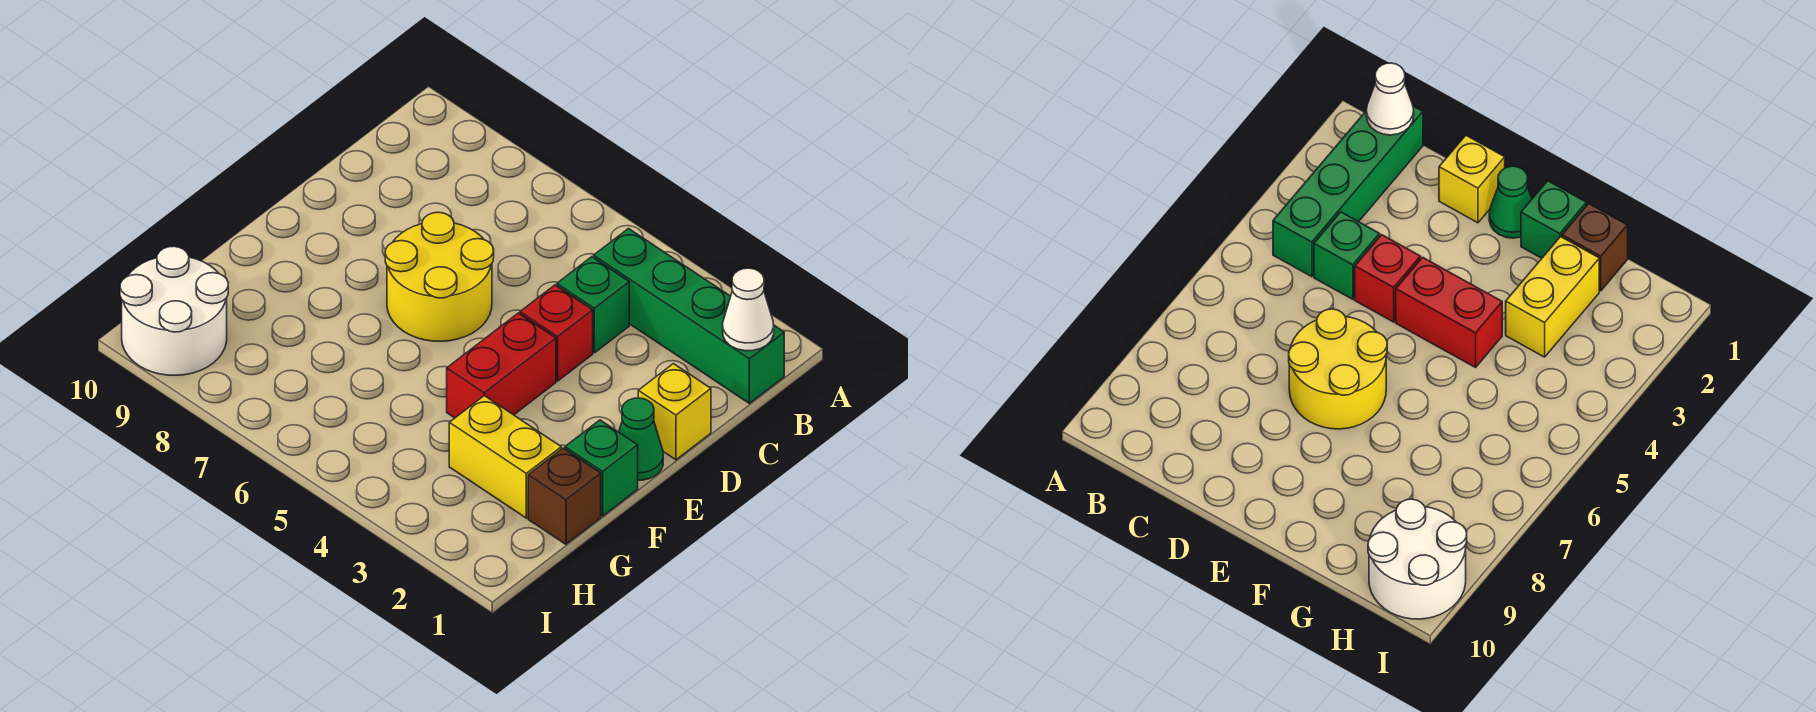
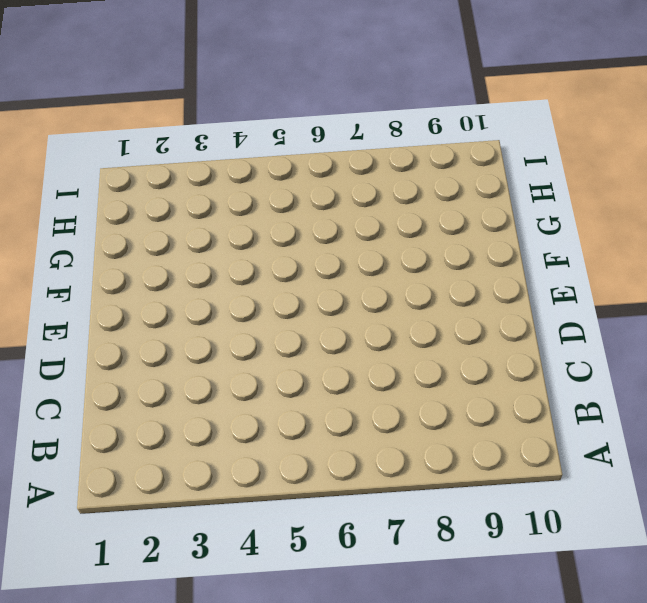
none -> green 1x4 brick [594,229,784,403]
none -> green 1x1 brick [557,257,629,353]
none -> yellow 1x1 brick [638,364,711,460]

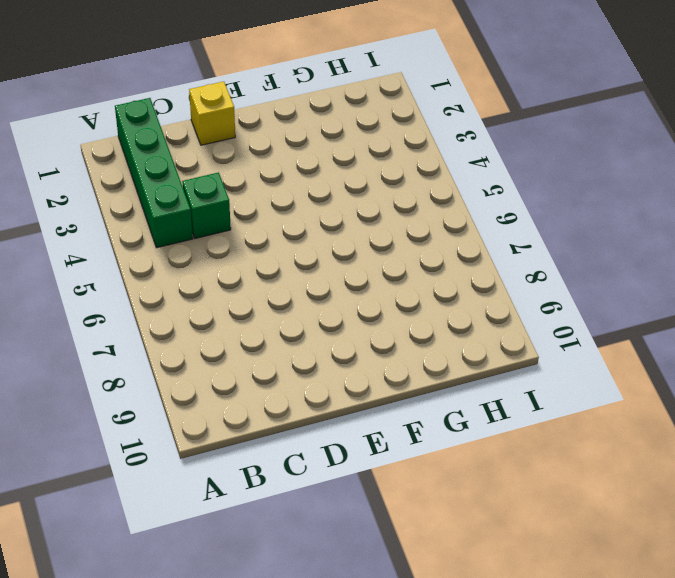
none -> red 1x1 brick [520,285,593,381]
none -> yellow 2x2 round brick [385,212,494,341]
none -> green 1x1 cone [619,398,663,480]

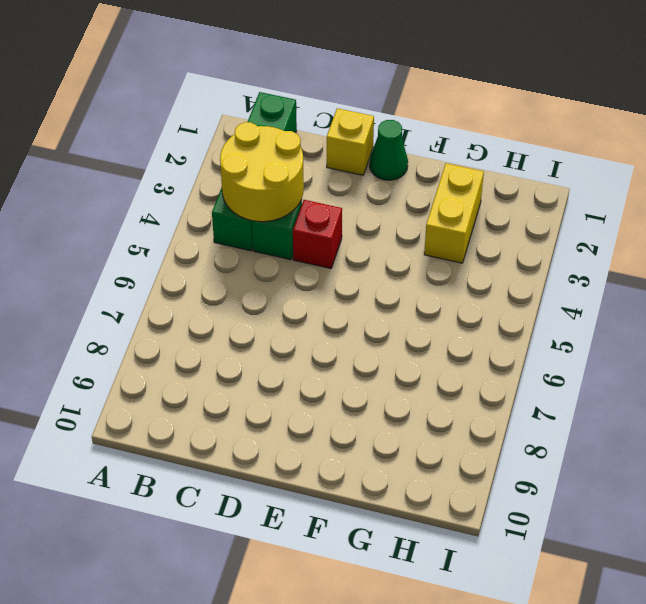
yellow 2x2 round brick [220,122,304,222] -> yellow 2x2 round brick moved to [385,212,494,341]
none -> red 1x2 brick [447,313,556,418]
none -> green 1x1 brick [565,420,638,516]
none -> brown 1x1 brick [528,448,601,544]

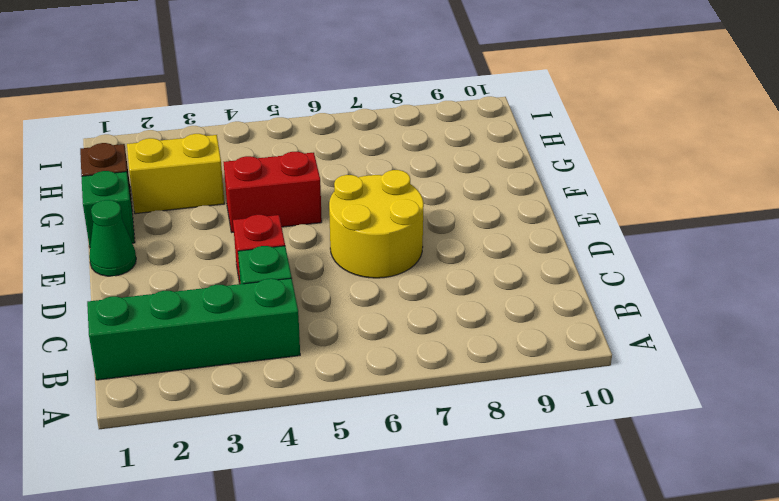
red 1x2 brick [224,152,322,232] -> red 1x2 brick turned to [447,313,556,418]
none -> yellow 1x1 brick [638,364,711,460]
none -> white 2x2 round brick [120,246,228,375]
none -> white 1x1 cone [723,268,774,351]

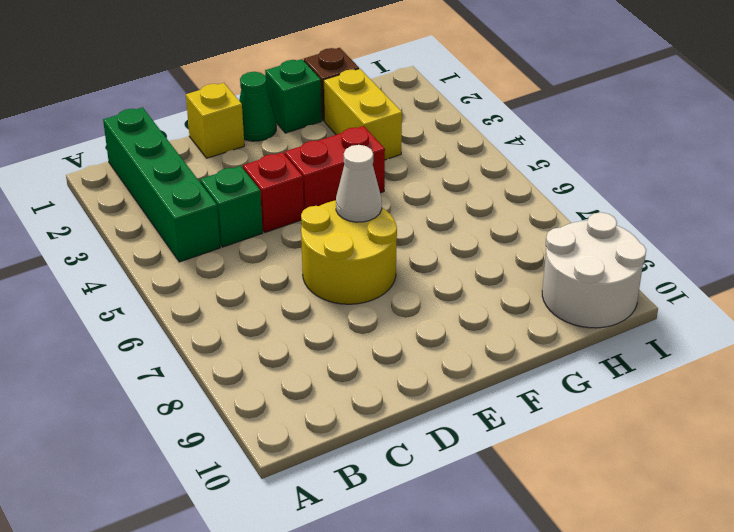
white 1x1 cone [336,145,382,222] -> white 1x1 cone moved to [723,268,774,351]

